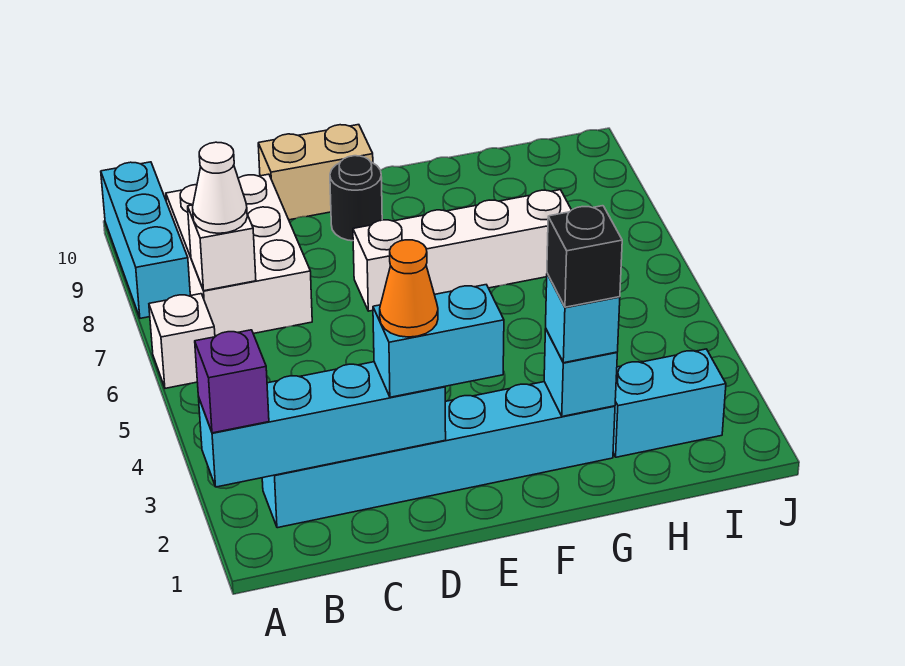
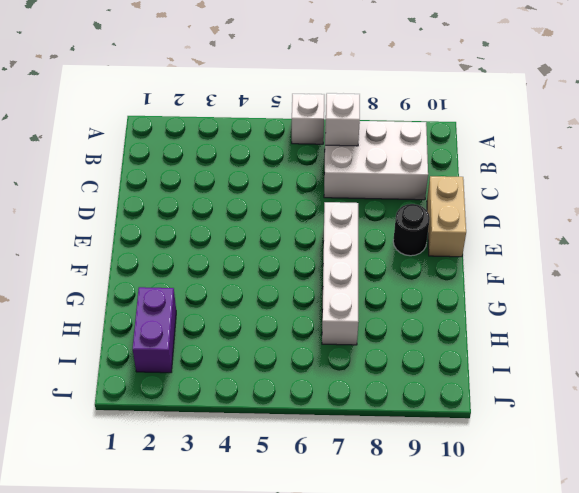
purple 1x2 brick [133,287,176,373] -> cyan 1x2 brick [613,349,726,457]
none -> cyan 1x3 brick [101,162,190,318]
none -> cyan 1x6 brick [262,382,615,528]
none -> cyan 1x4 brick [199,362,446,487]

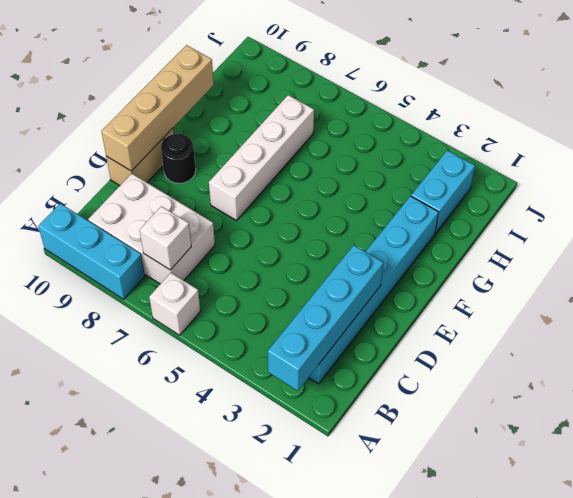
tan 1x4 brick [101,45,214,171] -> none
none -> cyan 1x1 brick [544,329,617,417]
none -> purple 1x1 brick [195,330,269,433]
none -> white 1x1 cone [193,142,247,233]

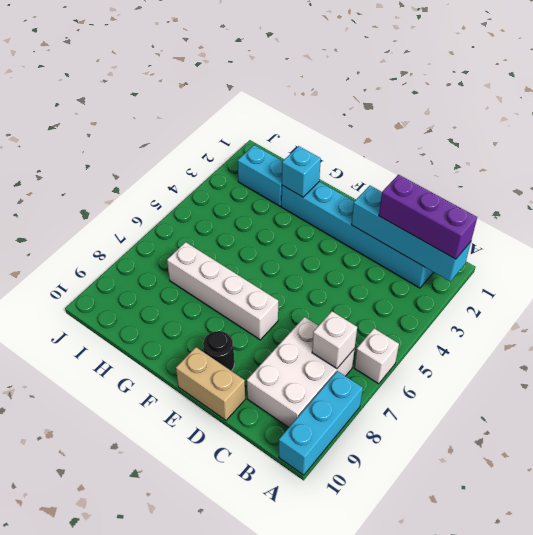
purple 1x3 brick [379,175,477,259] -> purple 1x1 brick [195,330,269,433]
none -> white 1x1 cone [193,142,247,233]
none -> cyan 1x2 brick [373,285,504,397]
none -> cyan 1x1 brick [546,274,620,363]

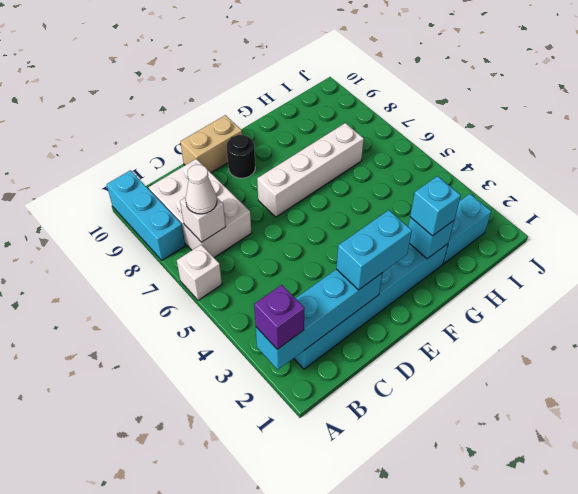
none -> orange 1x1 cone [380,240,438,337]
none -> black 1x1 brick [547,206,622,307]

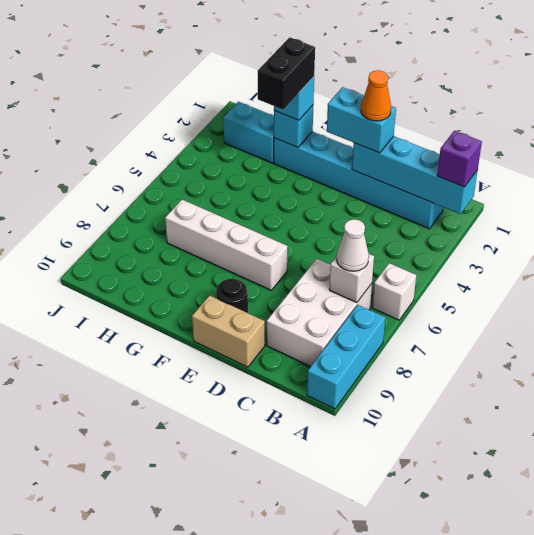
black 1x2 brick [258,37,315,109] -> black 1x1 brick [547,206,622,307]

